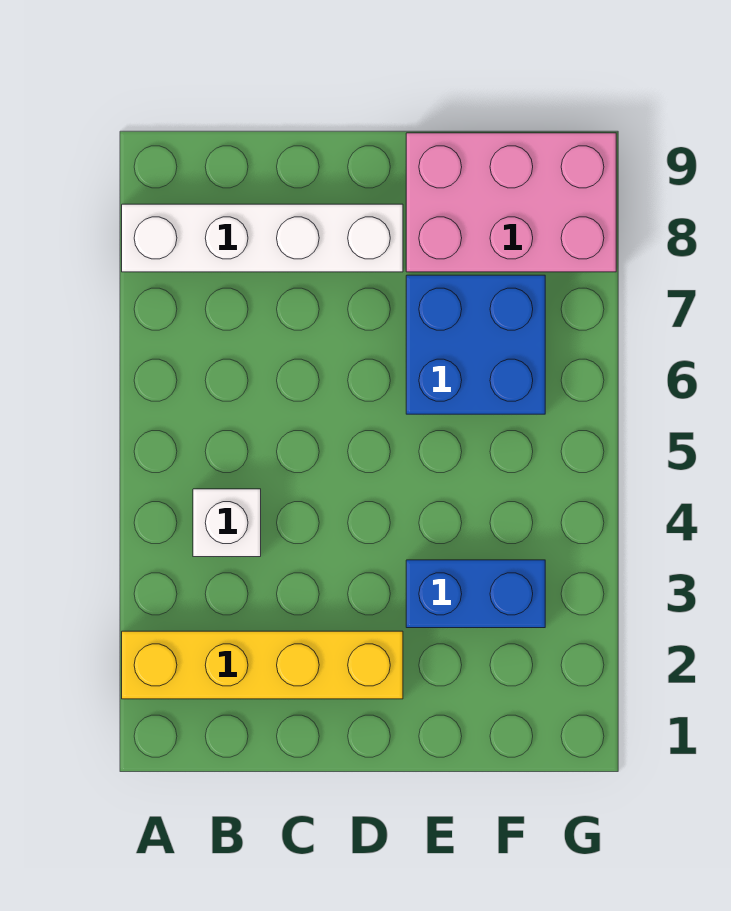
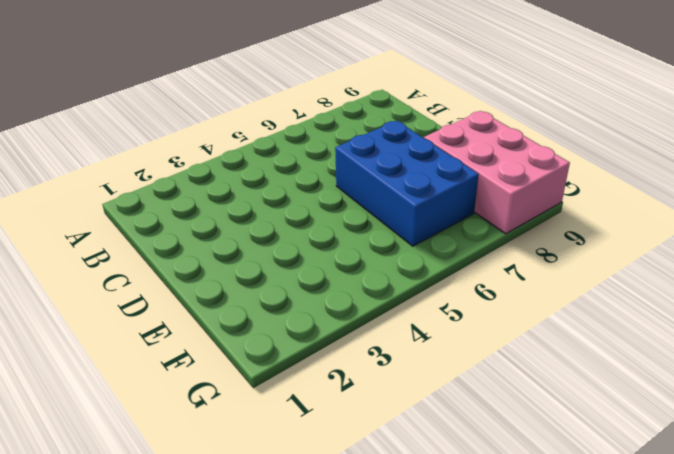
blue 2x3 brick [335,121,479,246] -> blue 2x2 brick [406,275,545,414]
none -> yellow 1x4 brick [122,631,403,699]
none -> white 1x4 brick [122,204,403,272]

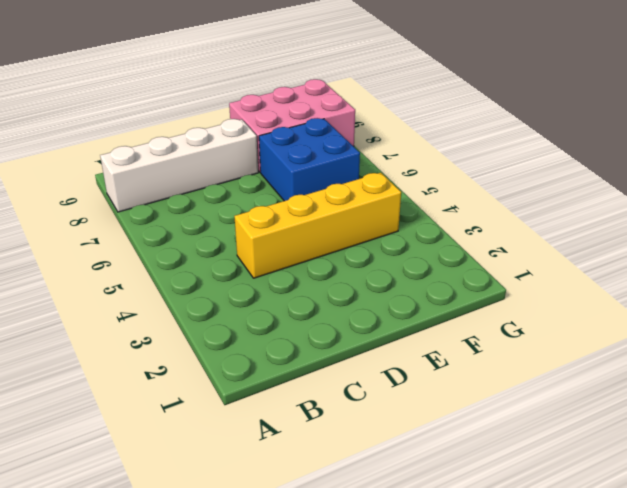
yellow 1x4 brick [234,173,401,278] -> yellow 1x4 brick moved to [122,631,403,699]
none -> white 1x1 brick [193,489,261,557]
none -> blue 1x2 brick [406,560,545,628]

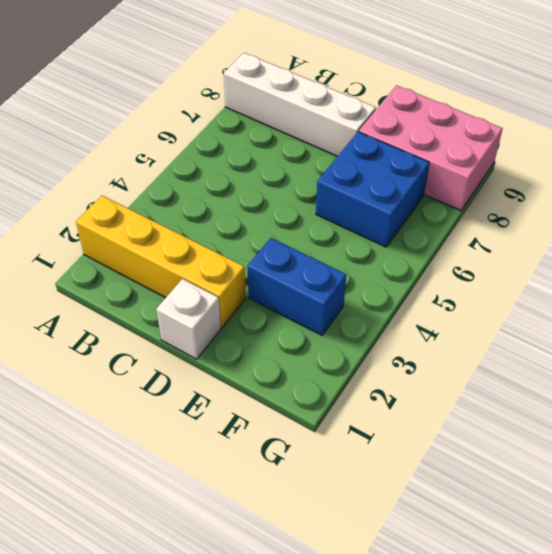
white 1x1 brick [156,279,221,359] -> white 1x1 brick moved to [193,489,261,557]

